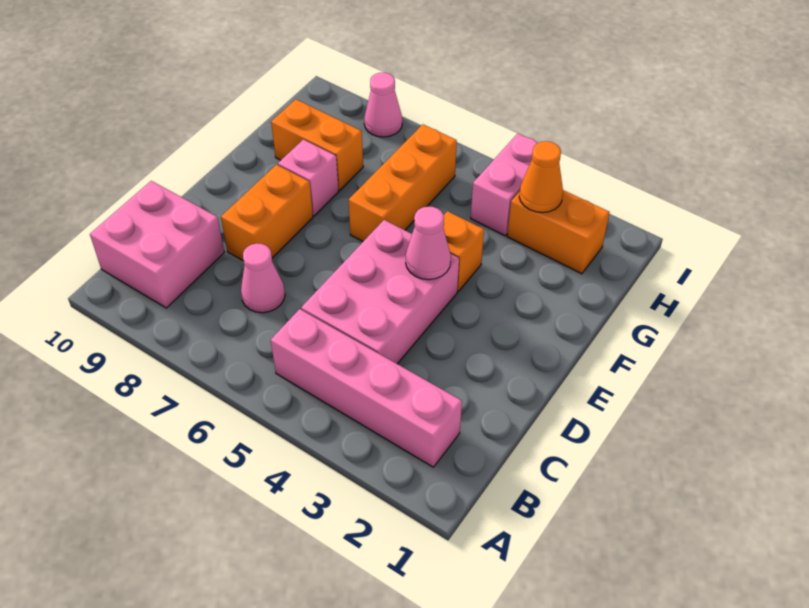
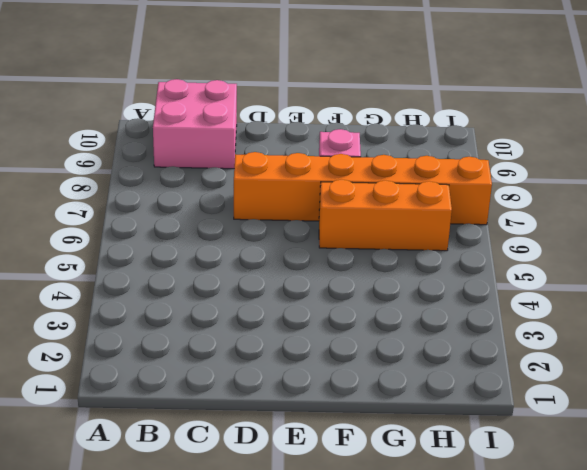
orange 1x6 brick [234,152,492,225] -> none
none -> pink 1x4 brick [271,309,462,467]
none -> pink 2x3 brick [301,220,459,364]
none -> pink 1x1 cone [241,244,285,313]

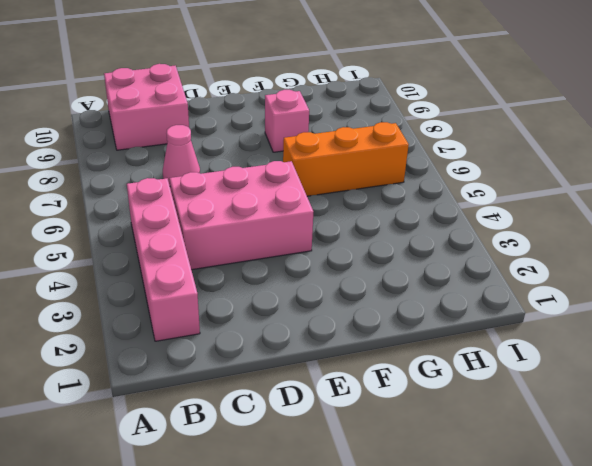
none -> orange 1x2 brick [221,165,313,260]
none -> orange 1x1 brick [443,211,484,291]
none -> orange 1x2 brick [271,99,363,190]

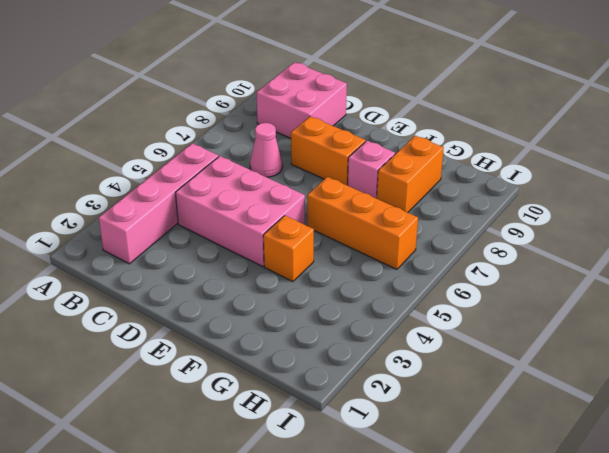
none -> orange 1x2 brick [507,190,610,274]
none -> pink 1x2 brick [471,134,538,236]
none -> pink 1x1 cone [364,73,402,137]

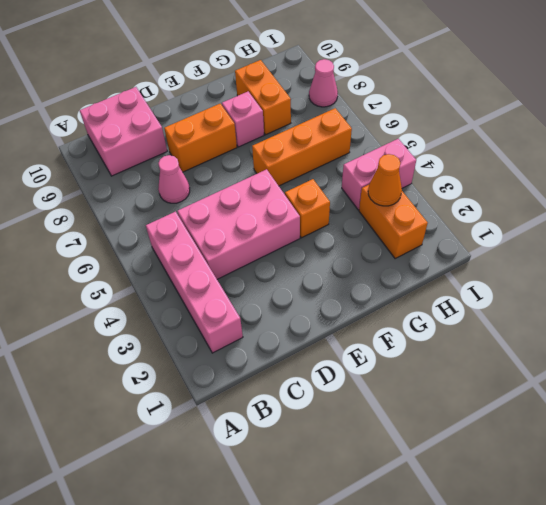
none -> pink 1x1 cone [406,206,451,280]

